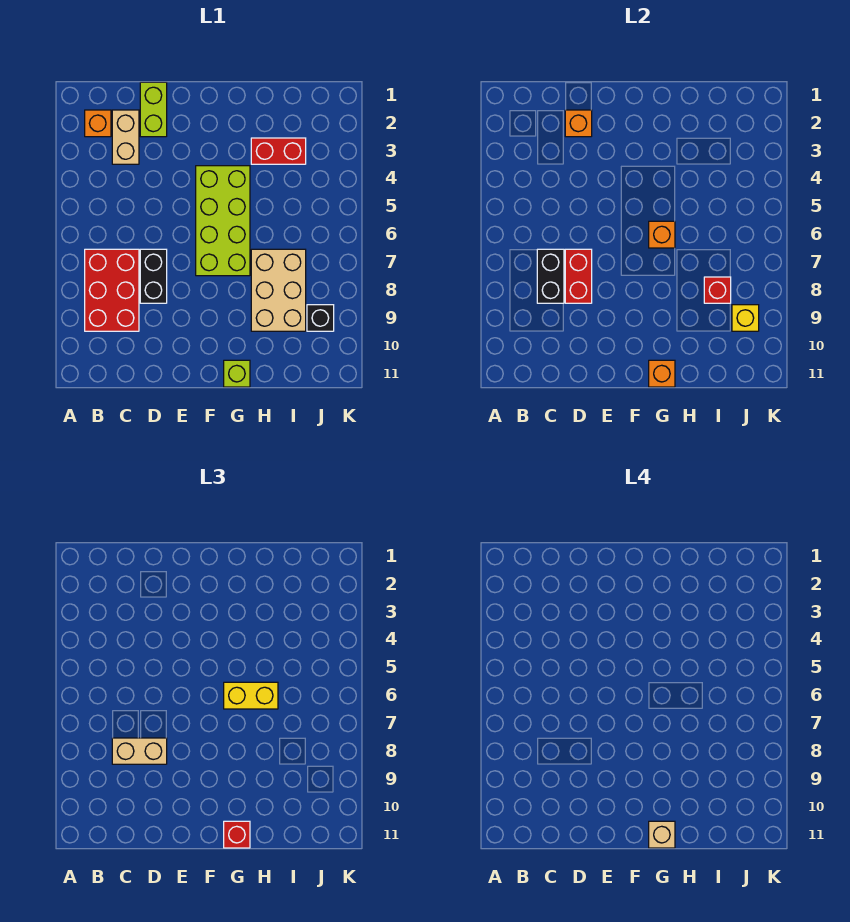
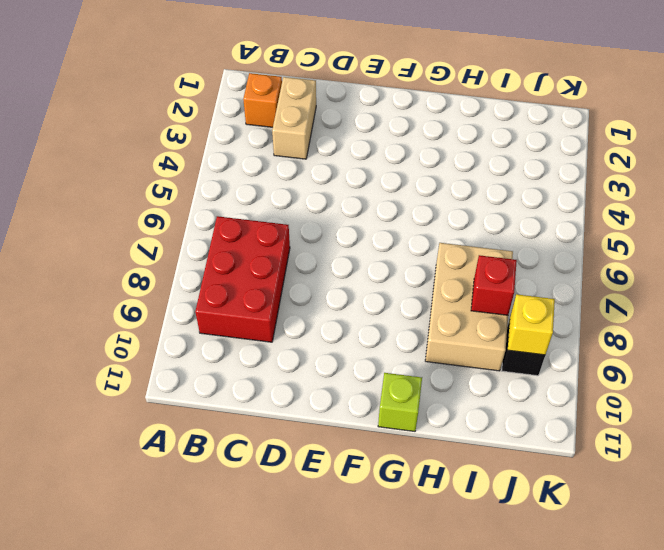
none -> lime 1x2 brick [140,82,167,137]
none -> black 1x2 brick [140,249,167,303]
none -> lime 2x4 brick [196,166,250,276]

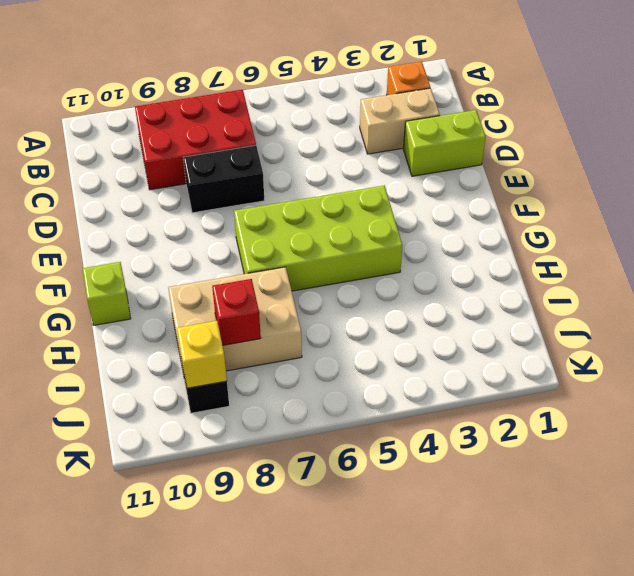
none -> red 1x2 brick [251,138,306,164]
none -> black 1x2 brick [537,249,564,303]
none -> orange 1x1 brick [565,110,592,137]

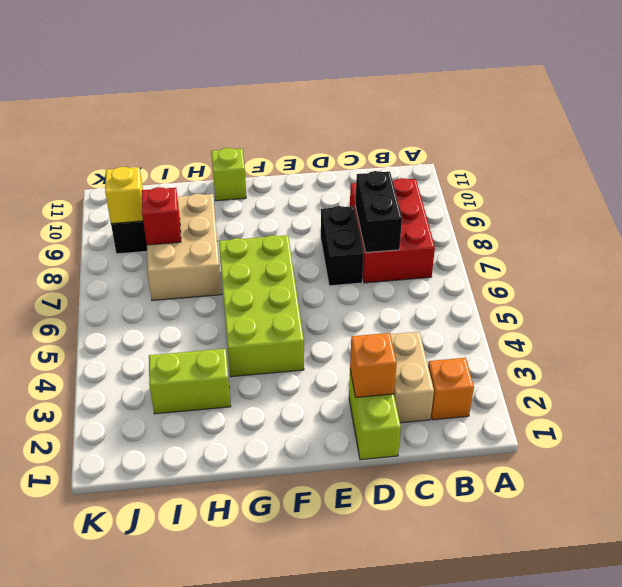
lime 1x2 brick [149,349,231,414] -> red 1x2 brick [251,138,306,164]
none -> red 1x2 brick [565,249,592,303]
none -> orange 1x1 brick [649,221,675,248]
none -> orange 1x1 brick [649,360,675,387]

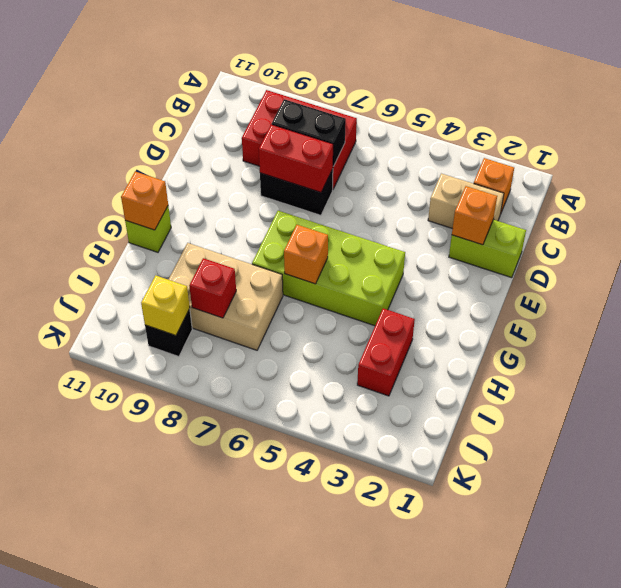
none -> tan 1x2 brick [112,738,167,764]
none -> yellow 1x2 brick [224,682,278,709]
none -> red 1x1 brick [224,821,250,848]

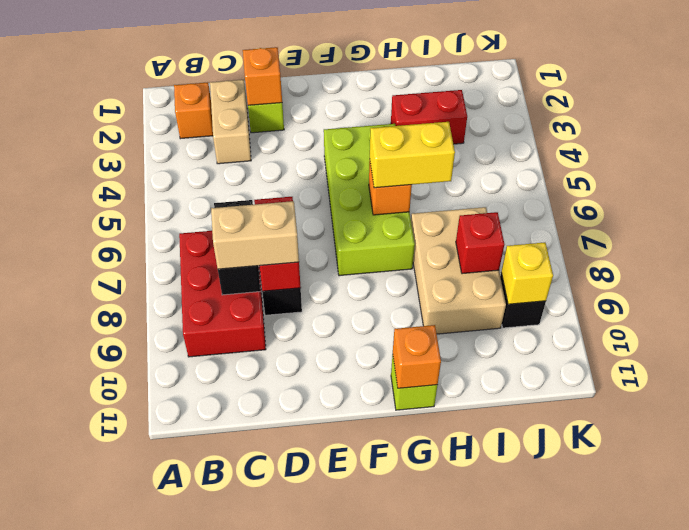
none -> red 1x1 brick [224,821,250,848]
none -> tan 1x1 brick [649,821,675,848]

